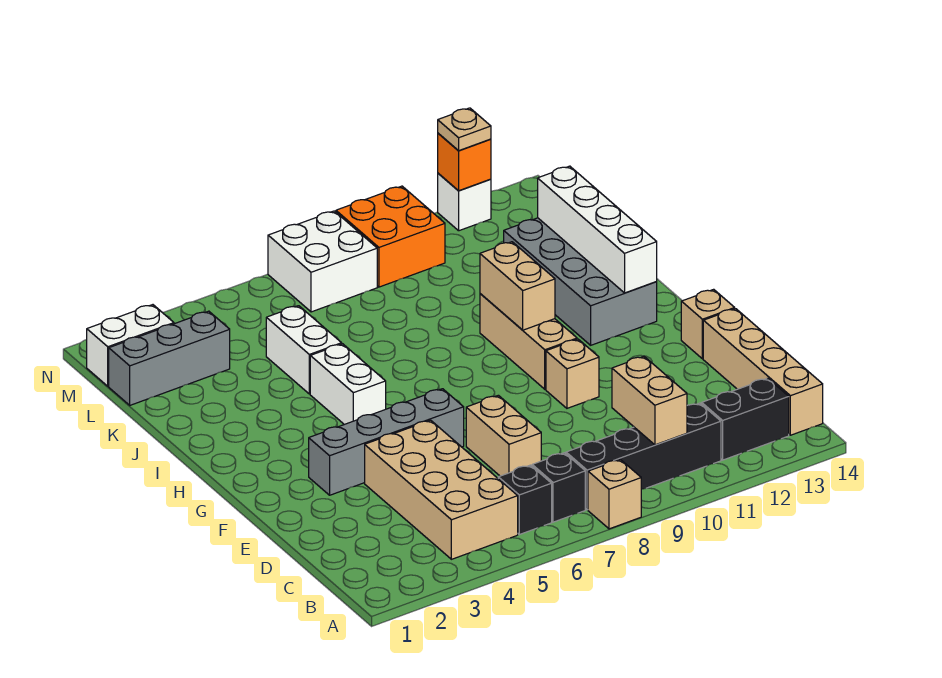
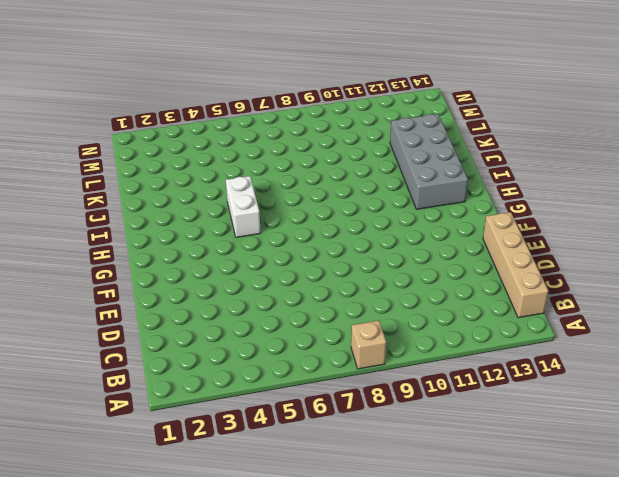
none -> tan 2x4 brick [365,420,518,559]
none -> black 1x1 brick [498,465,552,535]
none -> black 1x1 brick [532,453,585,522]

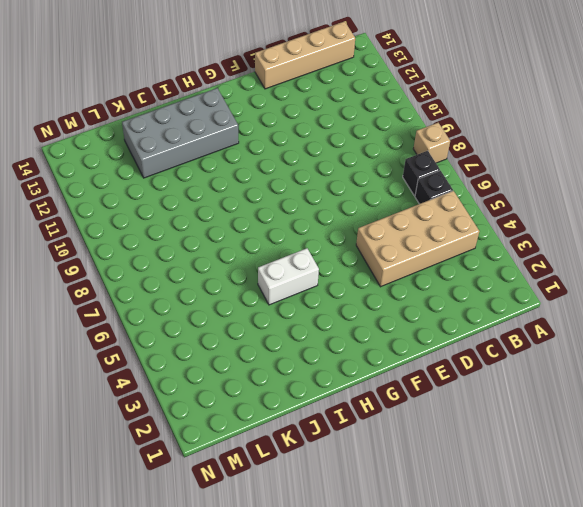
none -> black 1x4 brick [566,403,721,510]
none -> black 1x2 brick [702,378,789,460]
none -> tan 1x2 brick [466,395,541,476]

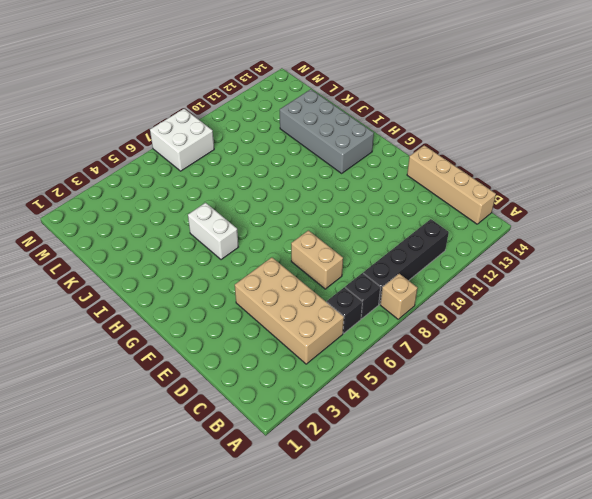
none -> black 1x2 brick [702,378,789,460]
none -> grey 1x4 brick [309,389,464,495]
none -> tan 1x1 brick [546,339,599,408]

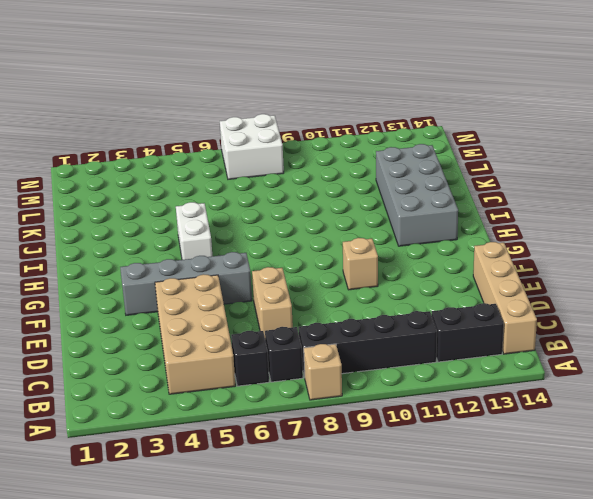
none -> tan 1x1 brick [681,289,735,359]
none -> tan 1x3 brick [480,294,577,389]
none -> white 1x2 brick [266,306,342,394]

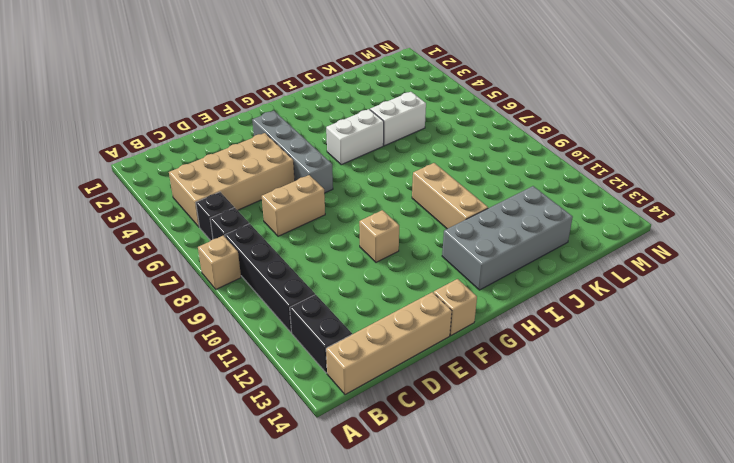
tan 1x3 brick [412,163,488,229] -> tan 1x3 brick turned to [480,294,577,389]
none -> grey 1x3 brick [109,311,230,405]
none -> white 1x2 brick [87,305,174,386]
none -> white 2x2 brick [268,211,377,312]

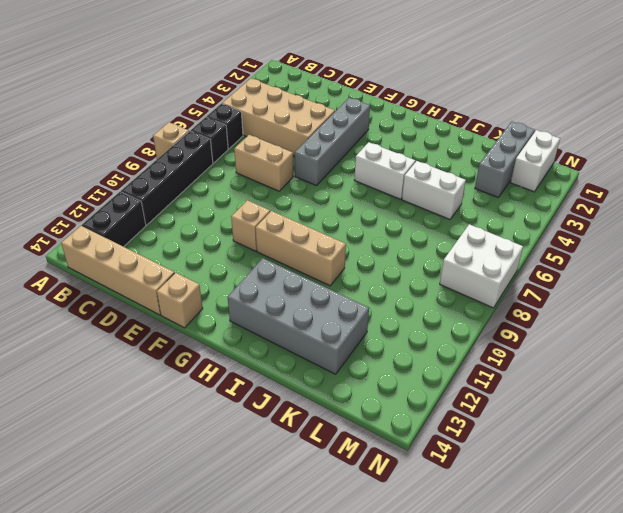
none -> orange 2x2 brick [336,186,445,287]
none -> white 1x1 brick [438,173,491,231]
none -> tan 1x2 brick [612,357,687,445]

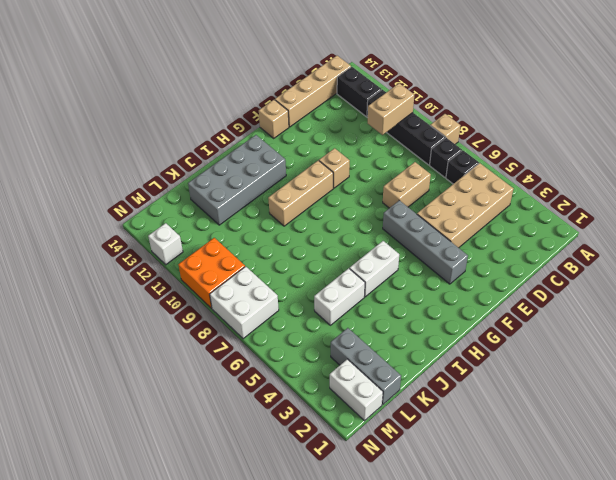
none -> tan 1x2 brick [480,242,555,330]
none -> white 1x4 brick [538,166,657,293]
none -> orange 1x1 brick [438,133,491,191]

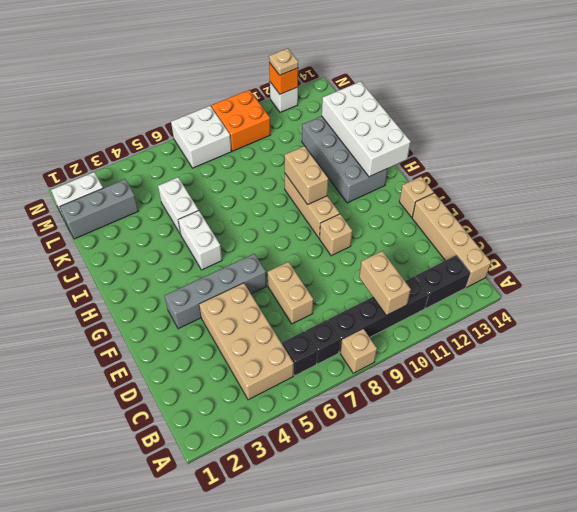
white 2x4 brick [322,81,411,177] -> white 1x4 brick [538,166,657,293]

